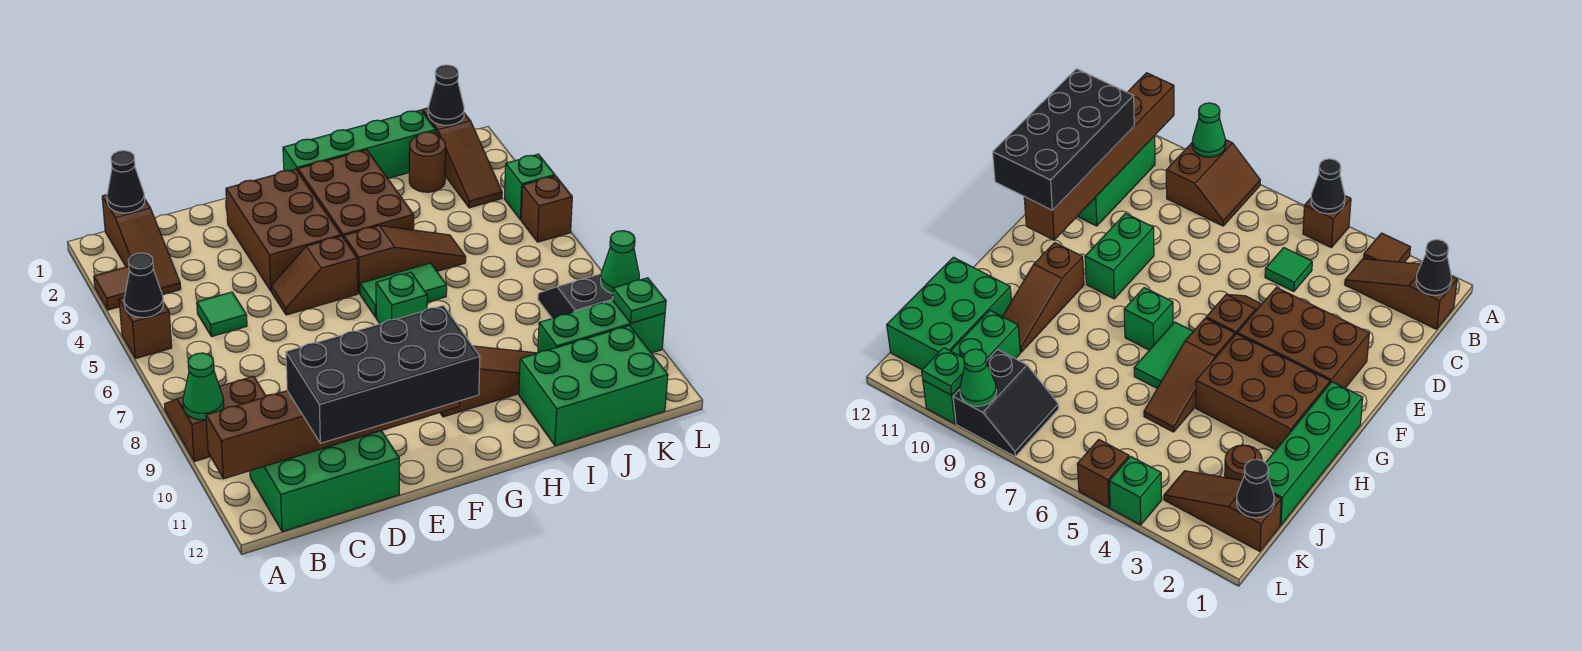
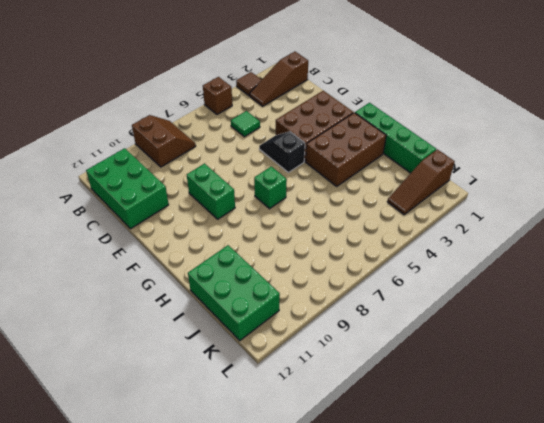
black 1x2 slope [259,132,305,172] -> brown 1x2 slope [271,236,358,315]
none -> brown 1x3 slope [344,226,466,294]
none -> green 1x2 tile [360,263,447,317]
none -> brown 1x3 slope [440,346,537,417]
none -> brown 1x1 round brick [409,132,446,192]

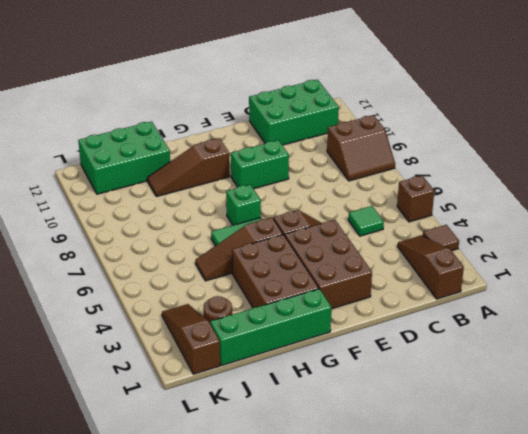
none -> green 1x3 brick [538,300,665,353]
none -> black 2x2 slope [538,274,613,318]
none -> green 1x1 brick [504,154,555,220]
none -> brown 1x1 brick [521,176,572,242]

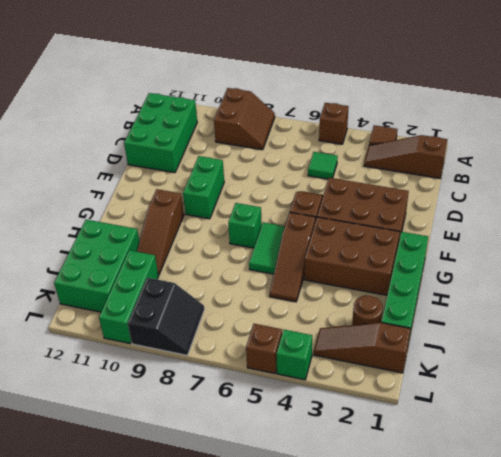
none -> black 1x1 cone [124,253,164,318]
none -> green 1x1 cone [183,353,224,420]
none -> brown 1x6 brick [206,391,460,479]
none -> black 1x1 cone [107,151,145,213]

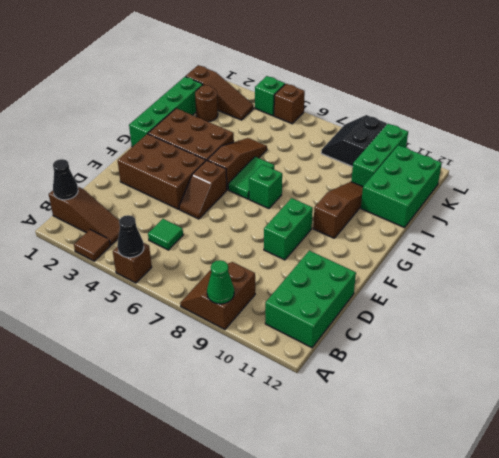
none -> brown 1x6 brick [206,391,460,479]
none -> black 1x1 cone [428,65,464,125]
none -> green 1x1 cone [601,231,639,294]
none -> green 1x1 plate [612,278,666,323]

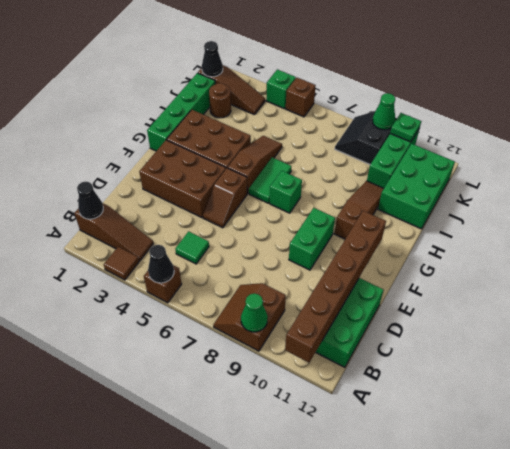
none -> black 2x4 brick [286,305,480,443]

